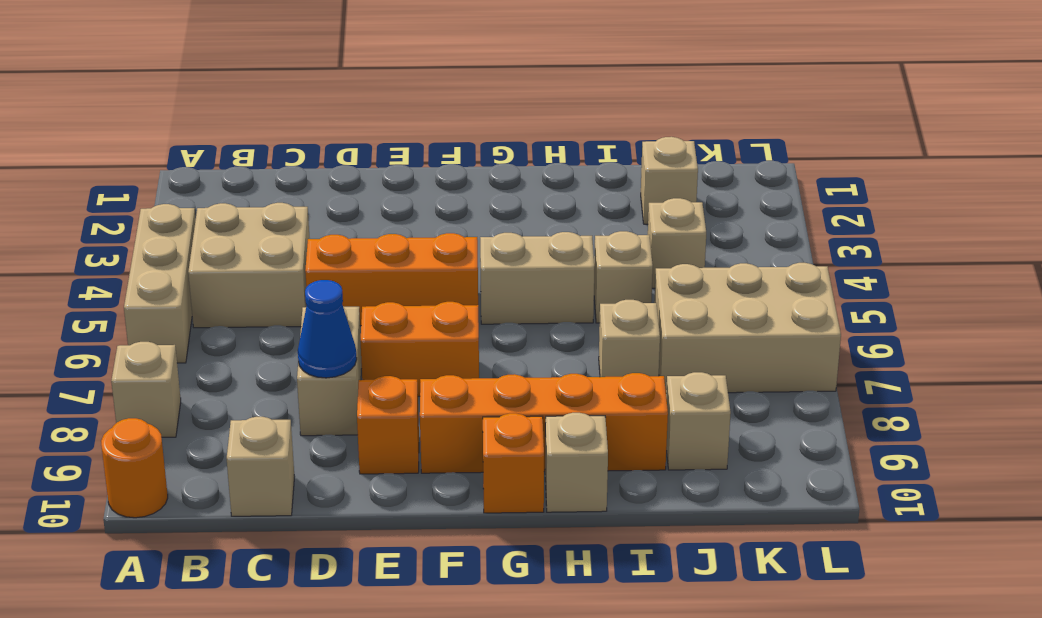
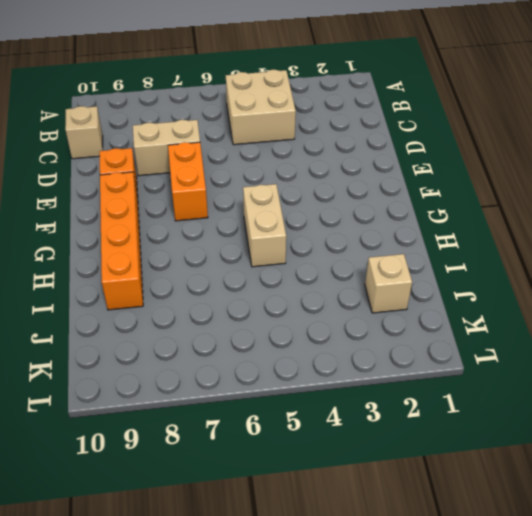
none -> tan 1x3 brick [124,204,196,363]
none -> tan 1x1 brick [111,342,181,437]
none -> orange 1x1 round brick [101,418,168,518]

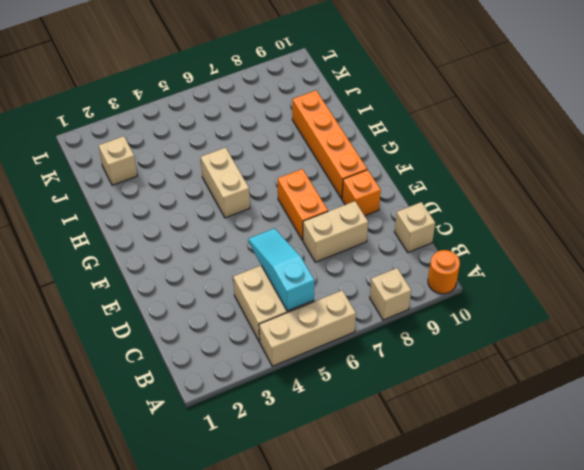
cyan 1x3 slope [248,228,314,311] -> none
none -> orange 1x3 brick [305,233,478,326]
none -> orange 1x1 brick [483,413,544,513]
none -> tan 1x1 brick [545,413,608,512]

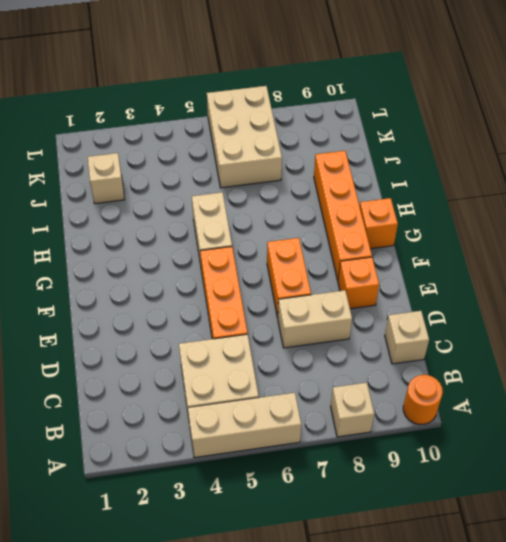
none -> tan 1x1 brick [545,413,608,512]
none -> tan 1x1 brick [594,231,653,323]
none -> tan 1x1 brick [599,300,660,377]

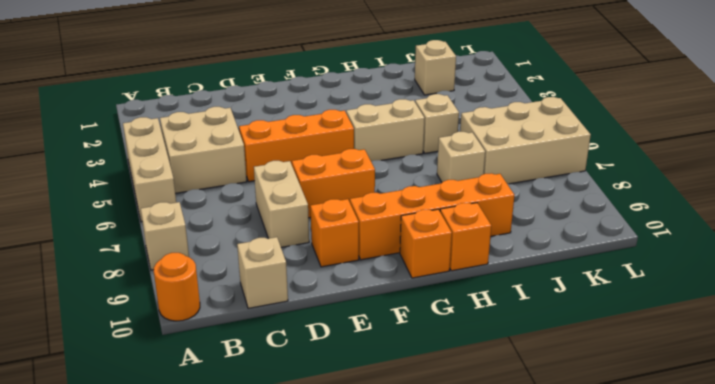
orange 1x1 brick [440,203,491,271] -> tan 1x1 brick [545,413,608,512]
none -> tan 1x1 brick [648,198,706,288]
none -> tan 1x1 brick [666,372,731,470]
none -> blue 1x1 cone [298,280,357,378]

